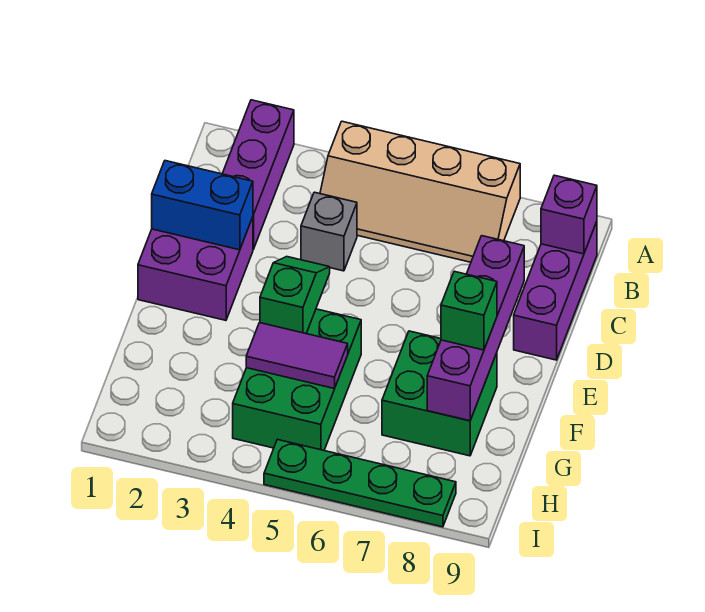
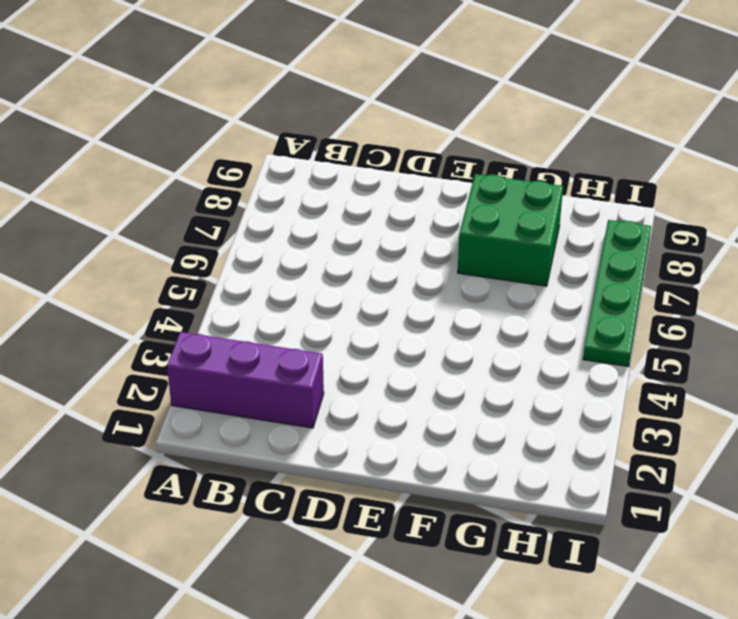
none -> tan 2x4 slope [320,121,520,262]
none -> purple 1x3 brick [514,222,597,360]
none -> grey 1x1 brick [301,192,357,271]

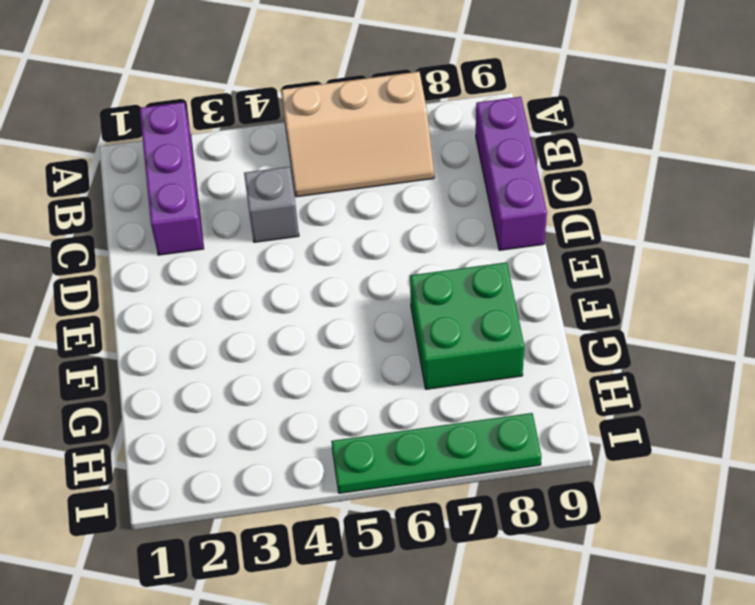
tan 2x3 slope [281,72,434,197] -> tan 2x4 slope [320,121,520,262]
none -> purple 2x2 brick [138,217,253,320]
none -> green 2x3 brick [233,309,361,450]
none -> purple 1x1 brick [541,175,597,254]

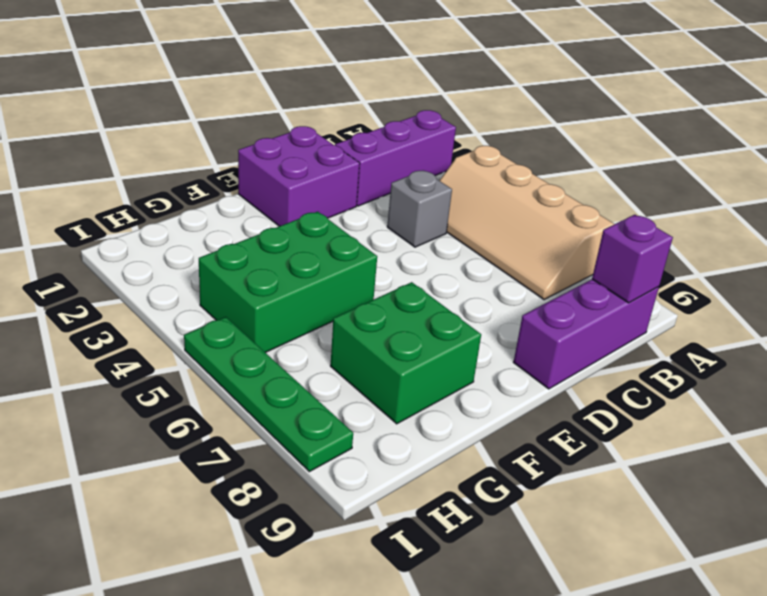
none -> blue 1x2 brick [152,161,253,250]
none -> purple 1x4 brick [427,236,524,421]
none -> green 1x2 slope [260,257,330,333]

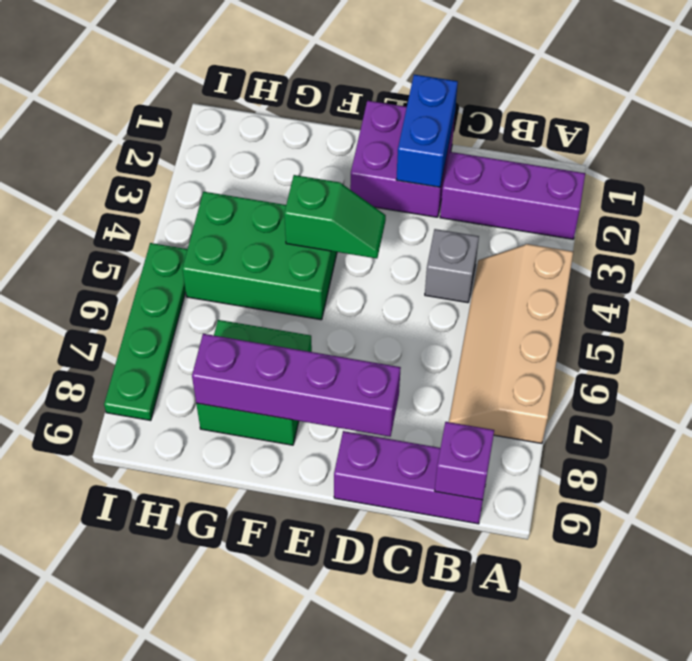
none -> purple 1x2 tile [246,323,348,389]
none -> green 1x1 brick [441,271,497,350]

